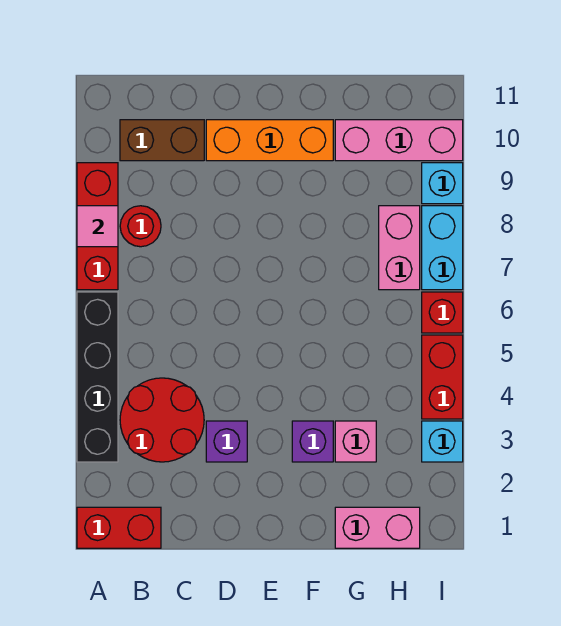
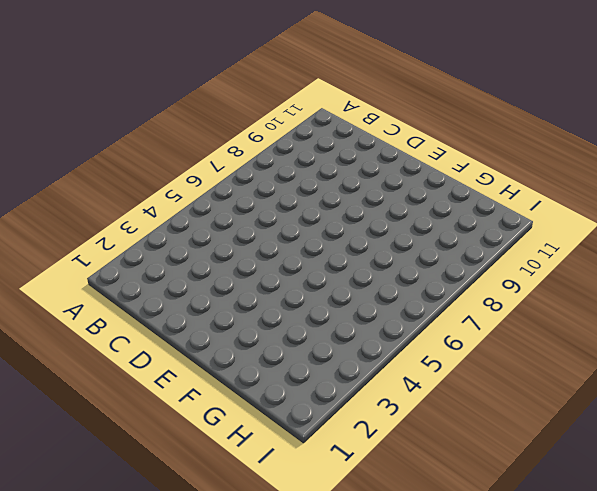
none -> red 1x2 brick [77,507,161,548]
none -> black 1x4 brick [77,292,118,462]
none -> red 1x3 brick [77,163,118,290]

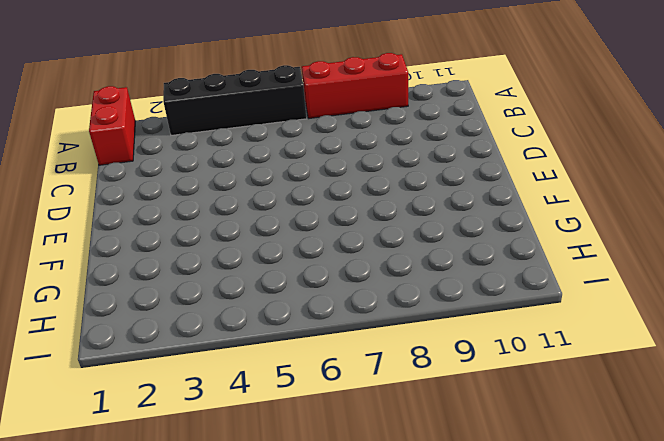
none -> red 2x2 round brick [120,378,204,462]
none -> red 1x1 round brick [120,206,161,247]
none -> brown 1x2 brick [120,120,204,161]

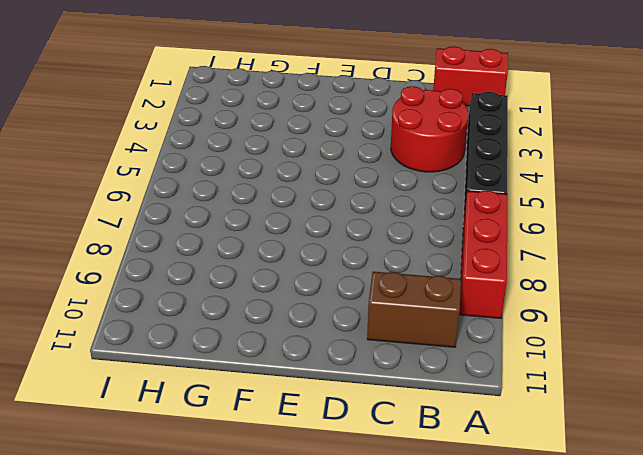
none -> red 1x1 round brick [120,206,161,247]
none -> purple 1x1 brick [206,421,247,462]
none -> orange 1x3 brick [206,120,333,161]

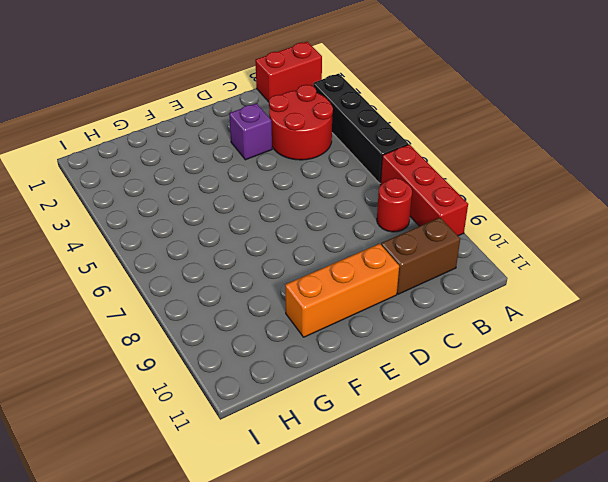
none -> purple 1x1 brick [292,421,333,462]
none -> pink 1x2 brick [335,507,420,548]
none -> pink 1x1 brick [335,421,376,462]

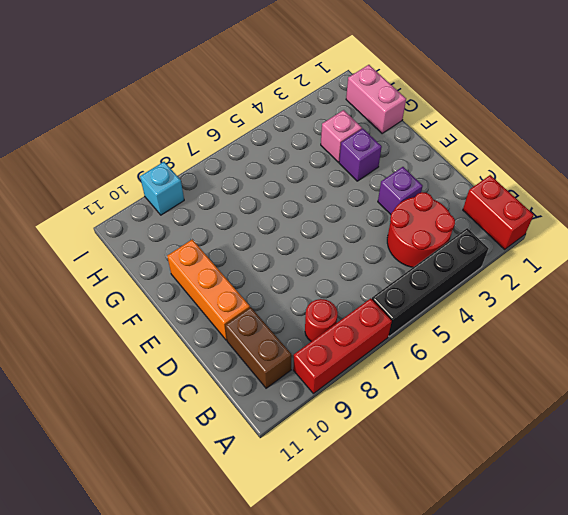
none -> pink 1x3 brick [335,120,463,161]
none -> pink 1x2 brick [379,206,420,290]
none -> cyan 1x1 brick [422,421,463,462]

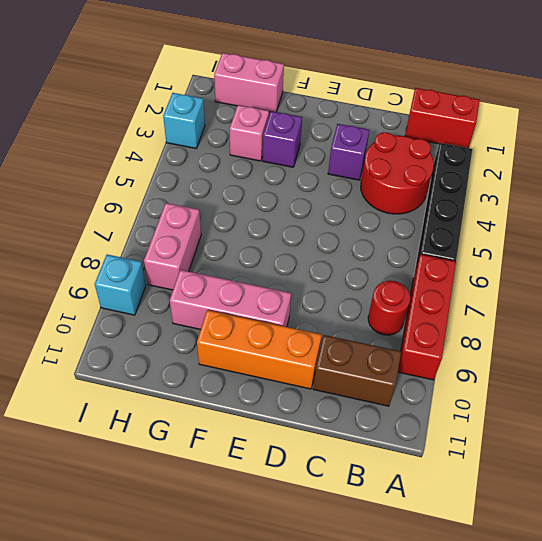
pink 1x3 brick [170,270,291,330] -> pink 1x3 brick moved to [335,120,463,161]
none -> red 1x2 brick [422,335,463,419]
none -> red 1x1 brick [422,292,463,333]
none -> cyan 1x2 brick [422,206,463,290]

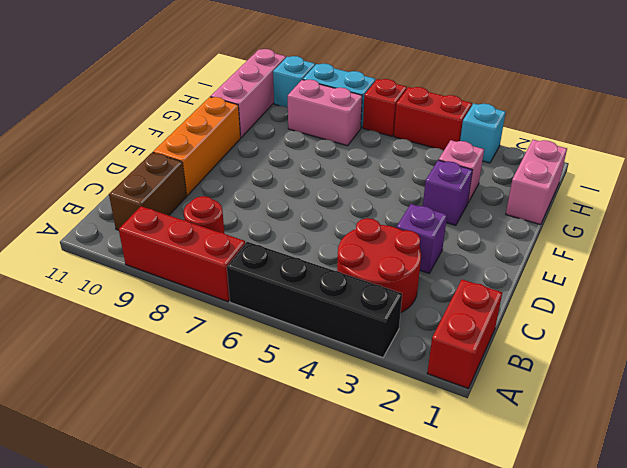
none -> pink 1x1 tile [77,206,118,247]

